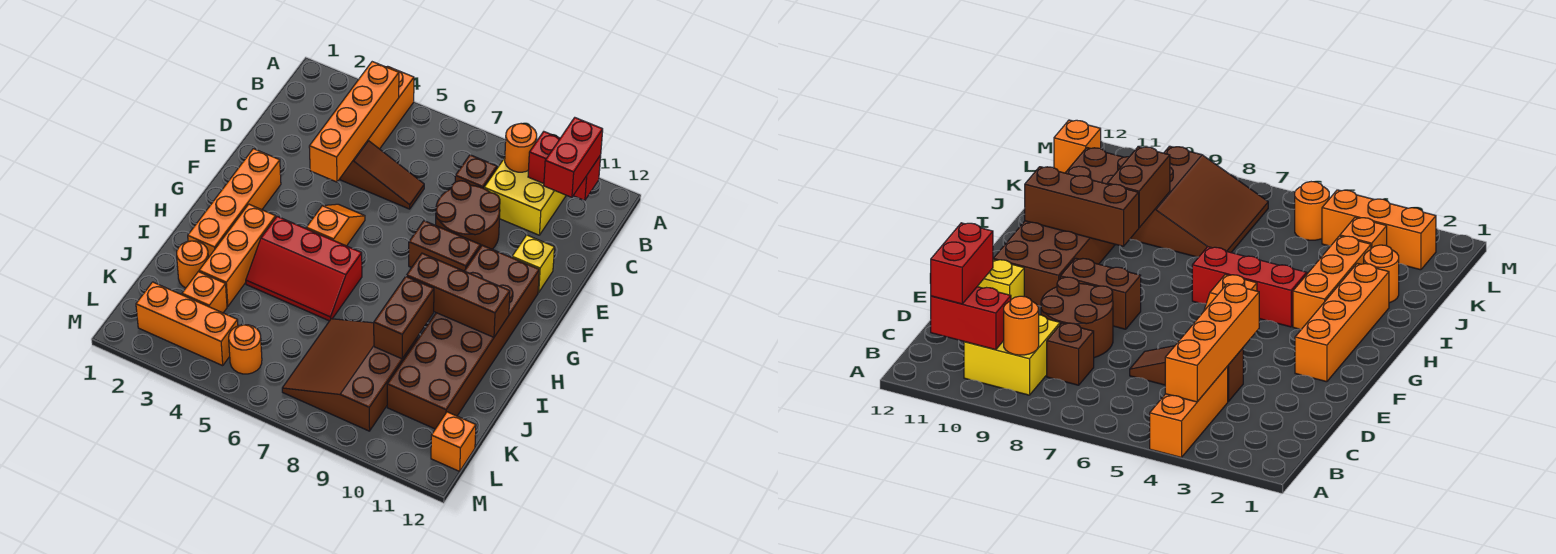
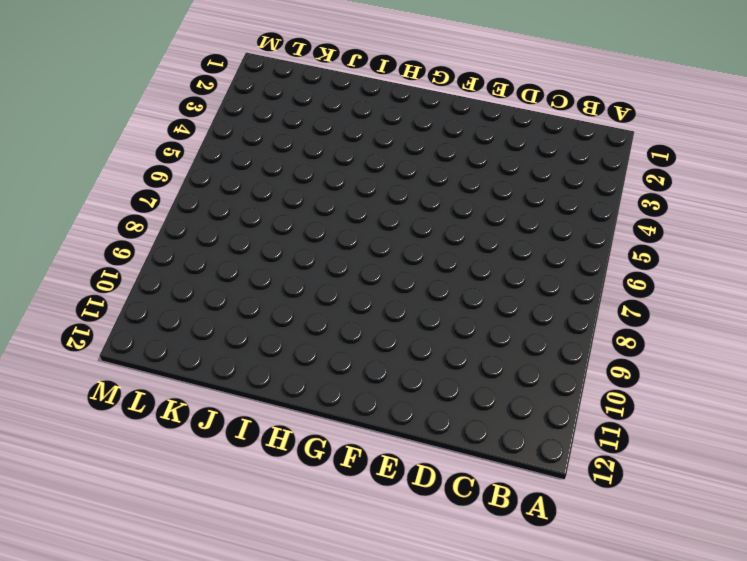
none -> orange 1x3 brick [368,66,414,149]
none -> yellow 2x2 brick [484,158,566,235]
none -> brown 1x1 brick [455,155,497,188]

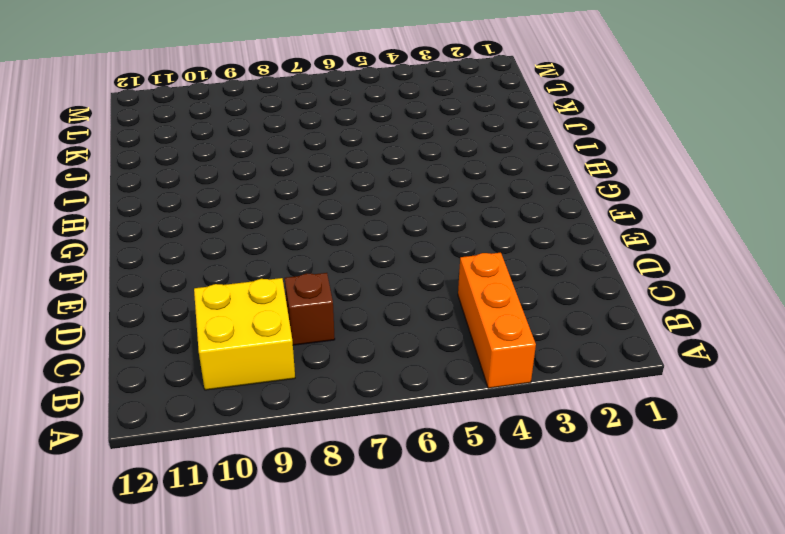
none -> brown 1x3 slope [339,141,424,209]
none -> brown 2x2 round brick [436,181,500,249]
none -> yellow 1x1 brick [512,235,554,292]

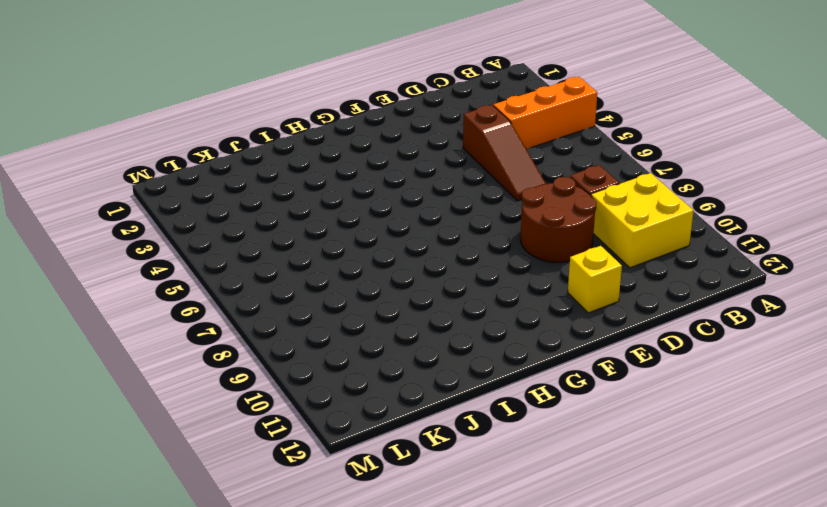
none -> orange 1x4 brick [188,149,281,258]
none -> orange 1x2 slope [306,204,365,246]
none -> brown 1x2 brick [409,221,481,271]

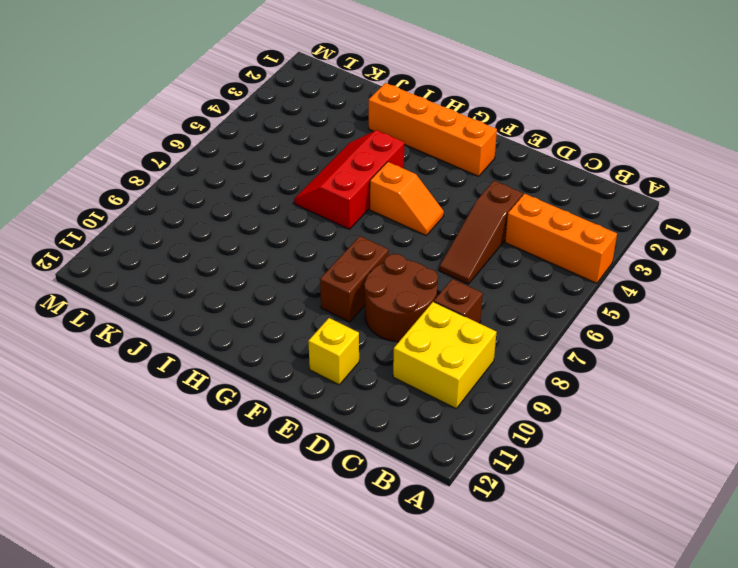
none -> brown 2x6 brick [387,245,539,429]
none -> orange 1x3 brick [199,204,276,306]
none -> orange 1x1 round brick [177,241,208,288]

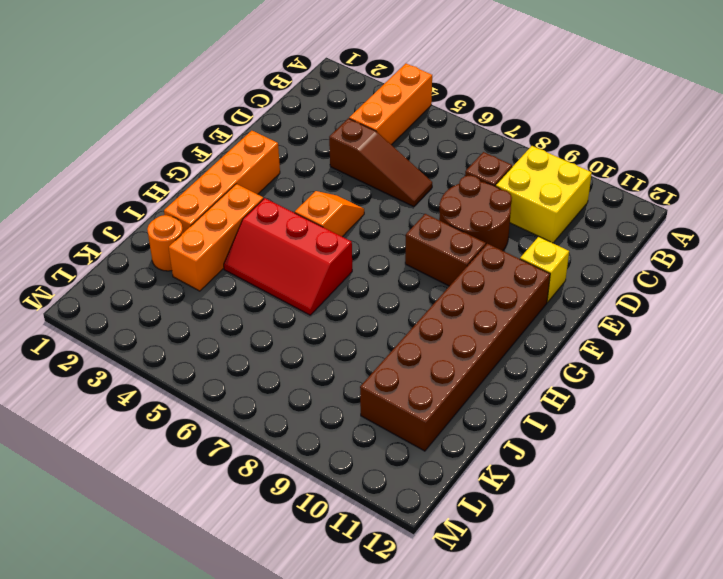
none -> brown 3x3 slope [282,319,418,431]
none -> orange 1x1 brick [182,272,227,313]
none -> orange 1x3 brick [136,282,238,366]

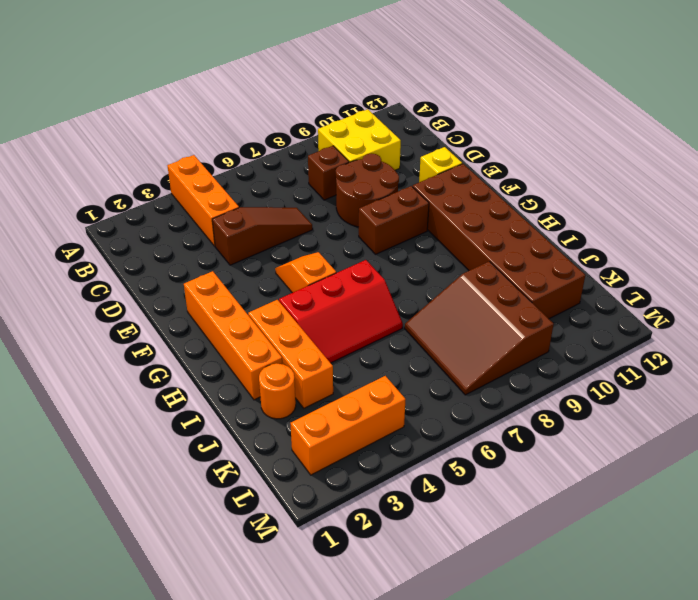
none -> orange 1x1 brick [182,272,227,313]
none -> orange 1x1 round brick [229,325,262,374]
none -> orange 1x1 brick [431,412,476,471]

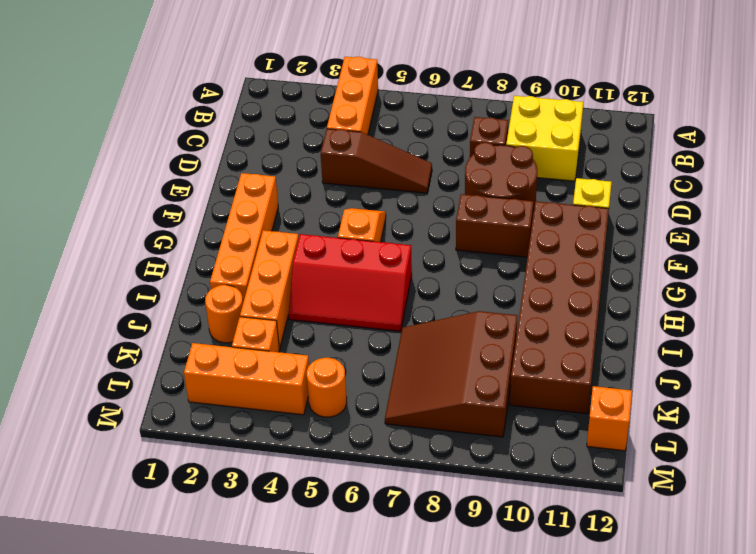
none -> orange 1x4 brick [309,62,399,182]
none -> orange 1x1 round brick [505,124,537,172]
none -> red 1x2 brick [528,132,601,200]

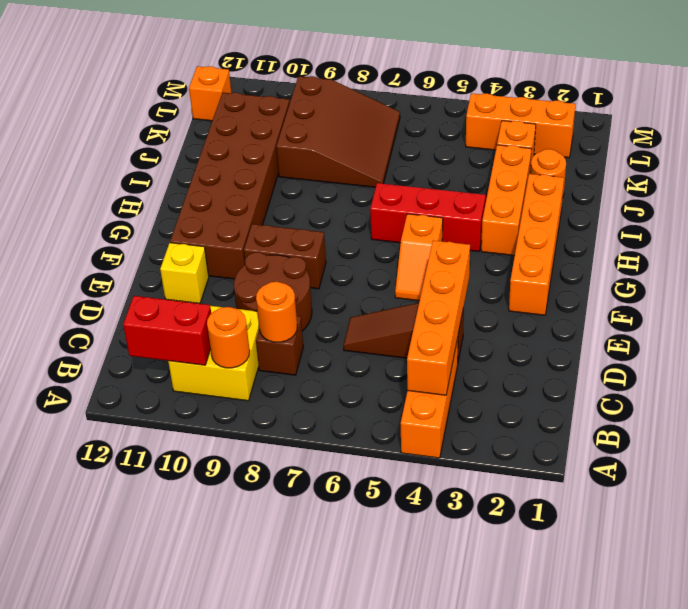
orange 1x1 round brick [256,282,297,342] -> orange 1x1 round brick moved to [229,325,262,374]
none -> brown 1x3 brick [406,253,510,337]
none -> brown 1x2 brick [374,276,434,359]
none -> red 1x2 brick [544,118,603,197]

